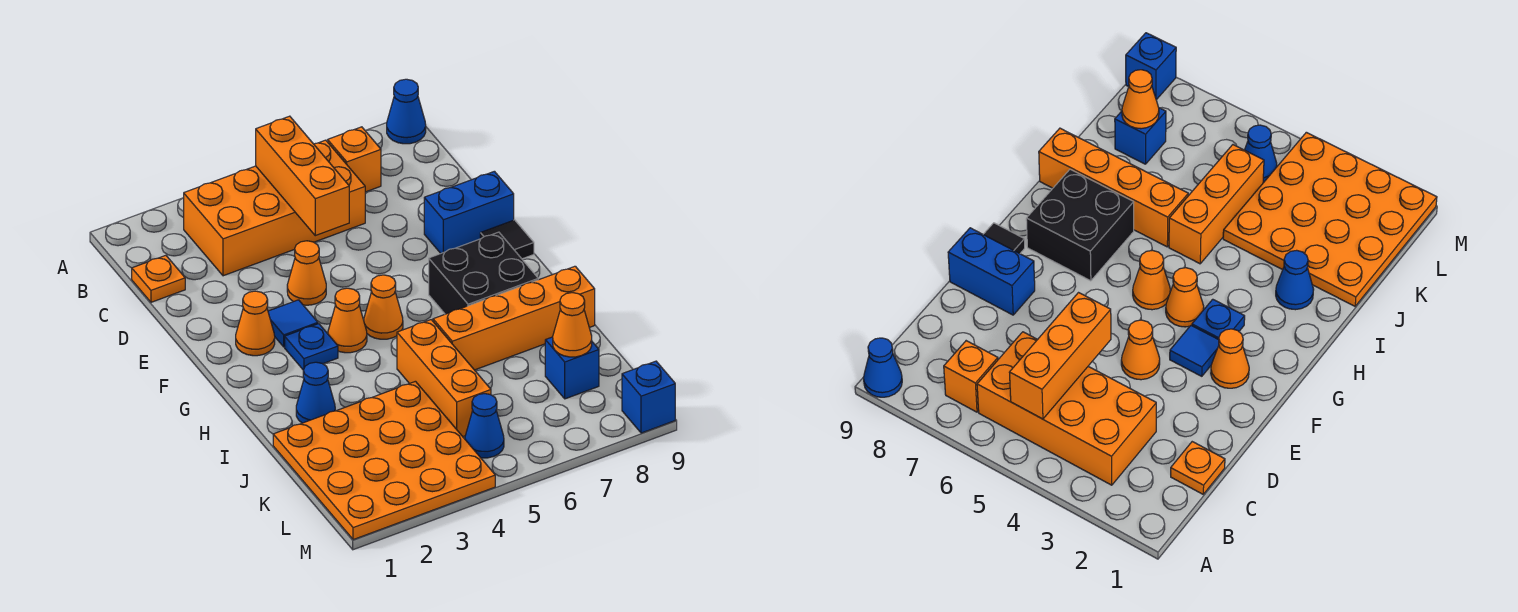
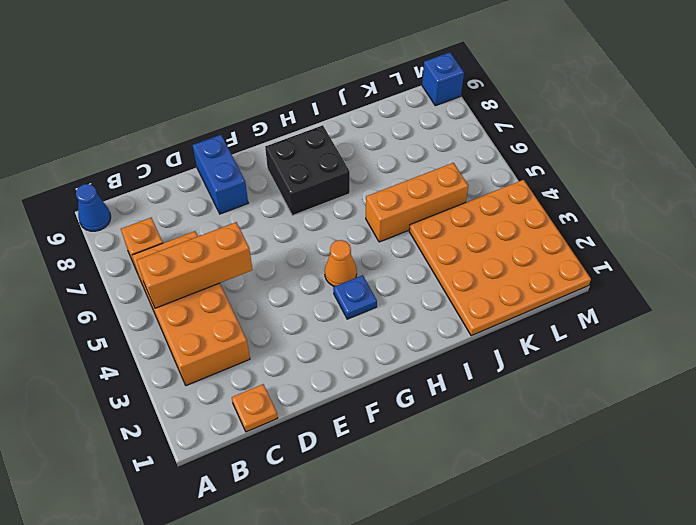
none -> orange 1x1 cone [287,241,326,305]
none -> orange 1x1 cone [236,291,275,356]
none -> blue 1x1 tile [268,300,318,347]

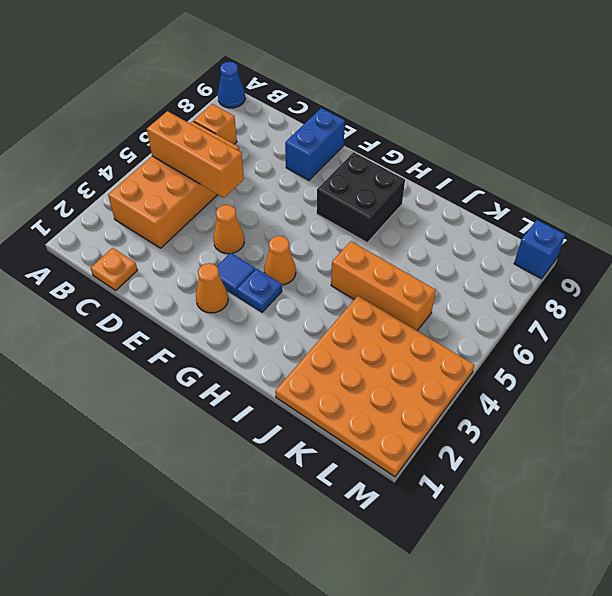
none -> black 1x1 tile [480,220,534,259]
none -> orange 1x1 cone [364,275,403,339]
none -> blue 1x1 cone [296,362,335,423]

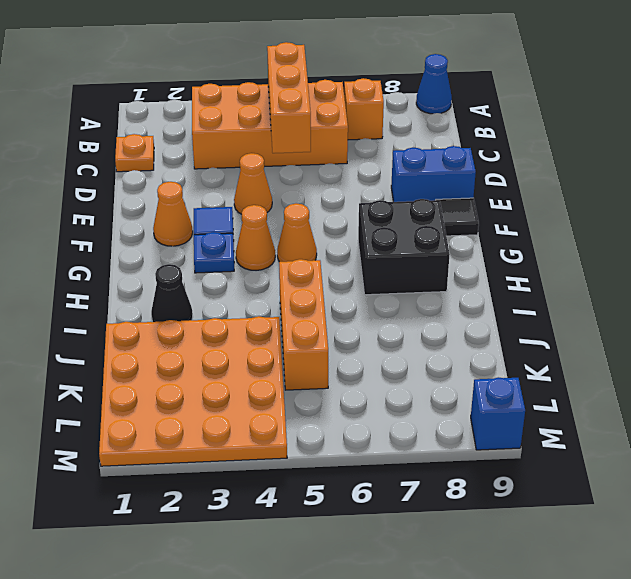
black 1x1 cone [151,264,193,322] -> blue 1x1 cone [296,362,335,423]
none -> orange 1x4 brick [433,266,595,370]
none -> blue 1x1 brick [545,337,599,399]
none -> blue 1x1 cone [465,394,504,458]

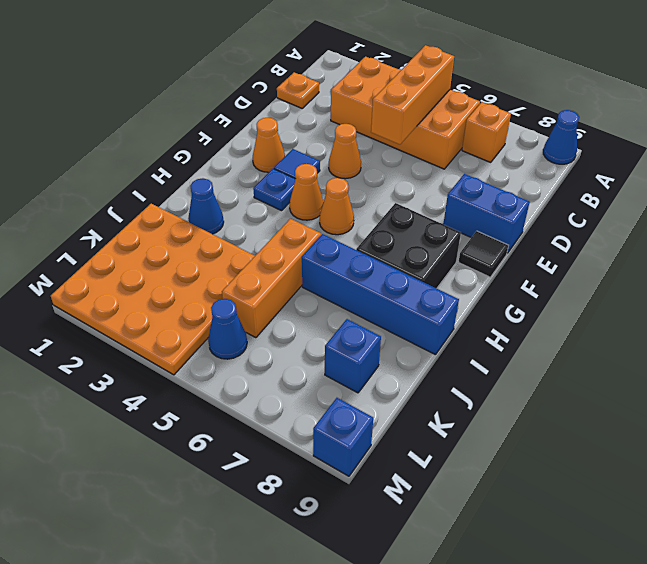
blue 1x4 brick [302,234,459,355] -> orange 1x4 brick [433,266,595,370]
none -> orange 1x1 cone [553,293,592,357]

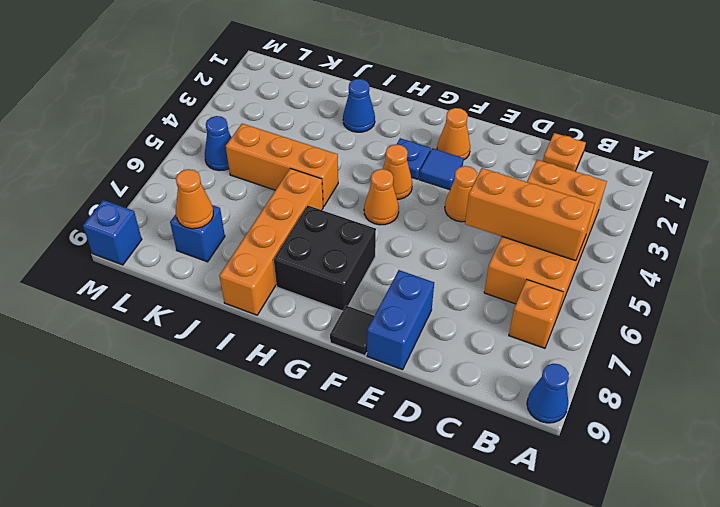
none -> orange 4x4 plate [273,381,495,540]

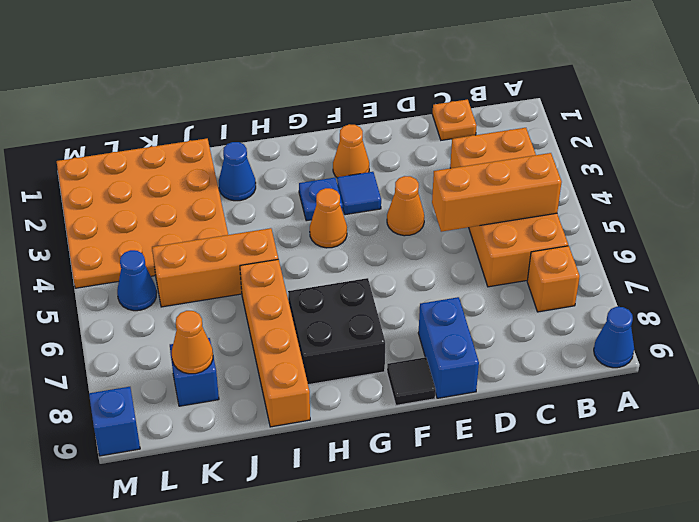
none -> orange 1x1 cone [364,275,403,339]

